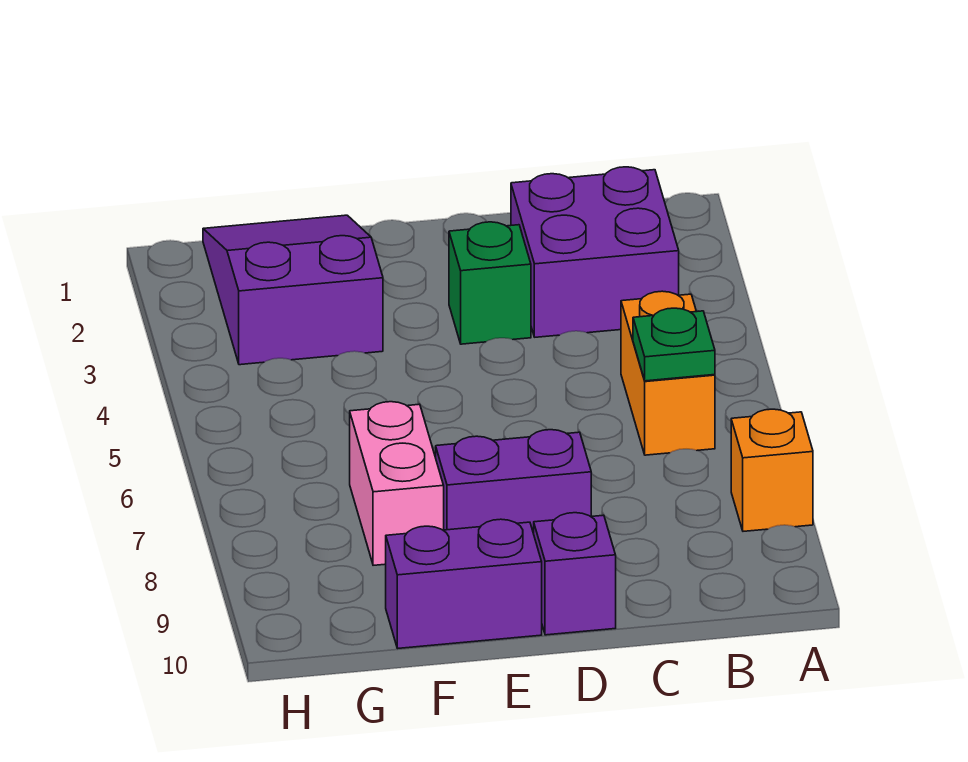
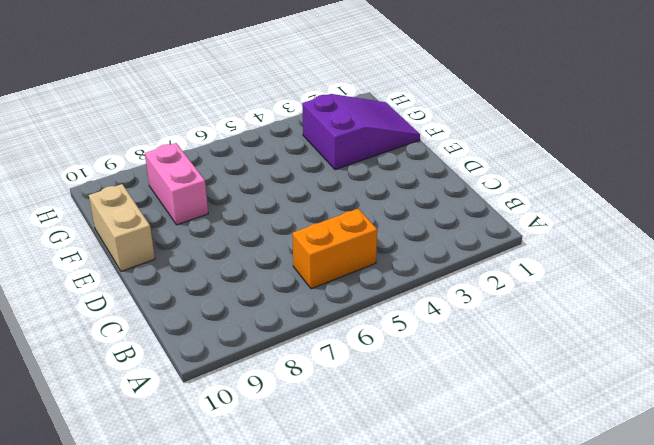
tan 1x2 brick [89,184,155,271] -> purple 1x2 brick [386,519,542,648]
pink 1x2 brick [145,143,208,225] -> pink 1x2 brick turned to [350,402,444,565]
none -> orange 1x1 brick [731,409,813,531]
none -> purple 2x2 brick [511,167,679,337]

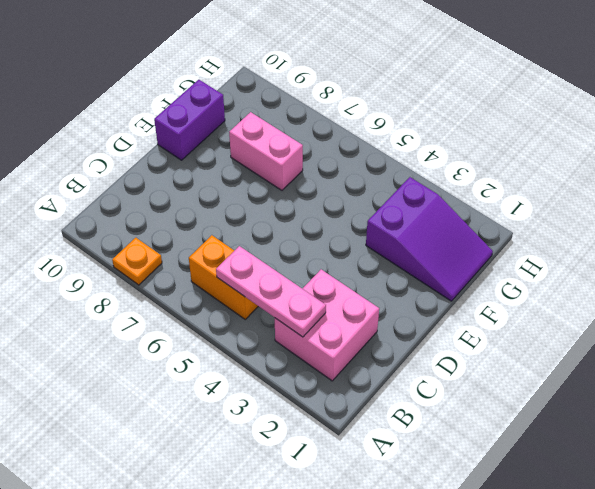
orange 1x1 plate [112,238,162,285] -> orange 1x1 brick [731,409,813,531]
pink 2x2 brick [275,269,379,381] -> purple 2x2 brick [511,167,679,337]
pink 1x3 plate [216,246,326,337] -> none
none -> green 1x1 brick [449,222,531,344]
none -> purple 1x2 brick [436,430,591,534]

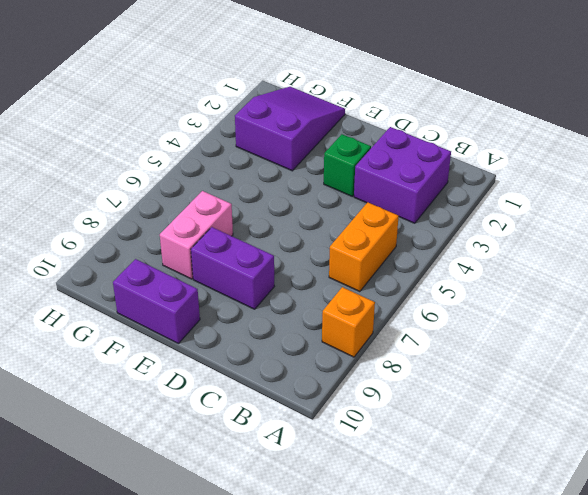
none -> purple 1x1 brick [534,513,616,635]
none -> green 1x1 plate [633,308,715,381]

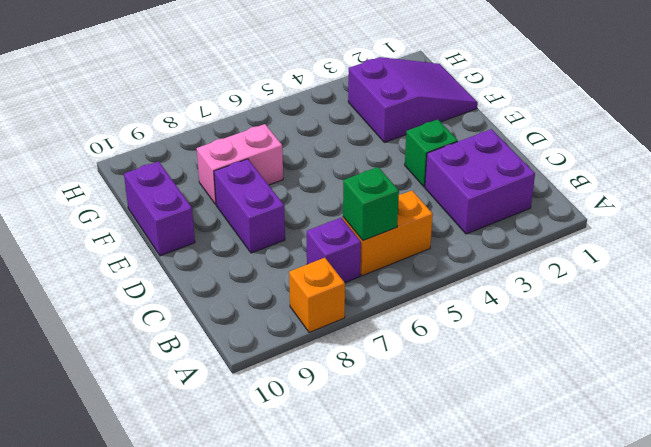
green 1x1 brick [343,167,399,241] -> green 1x1 plate [633,308,715,381]
purple 1x1 brick [307,218,361,283] -> purple 1x1 brick moved to [534,513,616,635]

